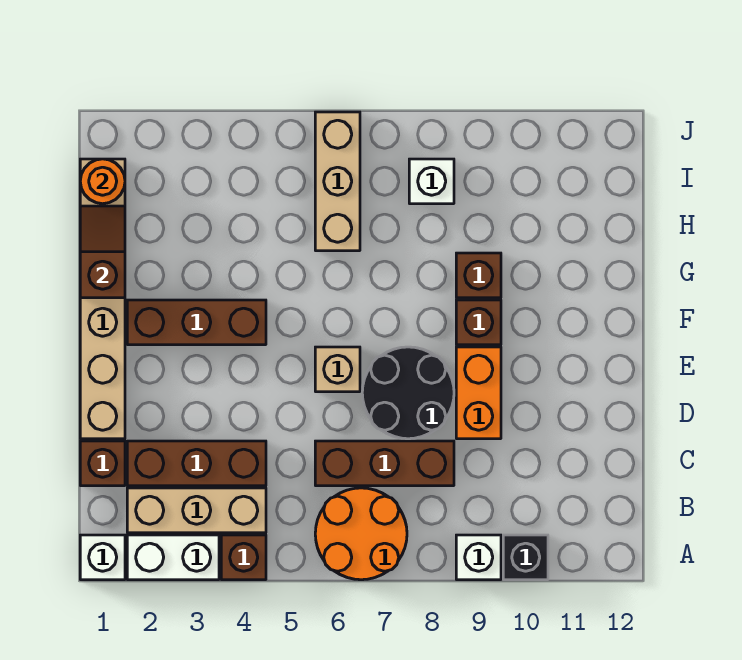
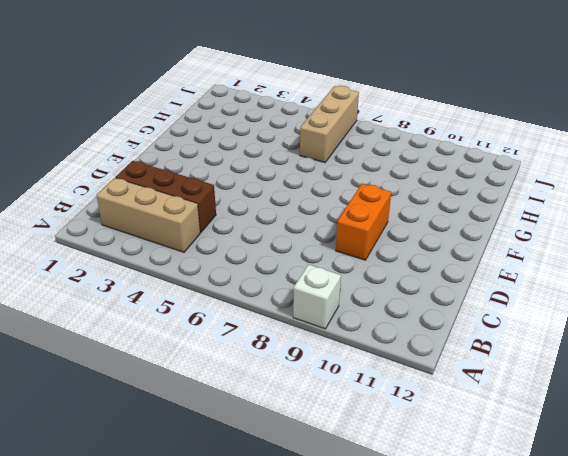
none -> white 1x1 brick [80,535,125,580]
none -> white 1x2 brick [127,535,219,580]
none -> brown 1x1 brick [221,535,266,580]

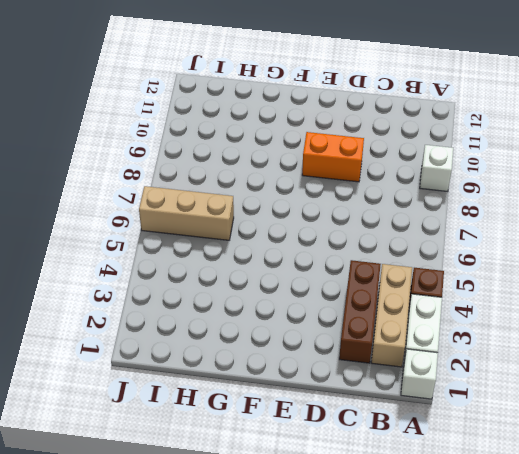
none -> orange 2x2 round brick [315,488,407,580]
none -> black 1x1 brick [503,535,548,580]
none -> brown 1x1 brick [80,441,125,486]

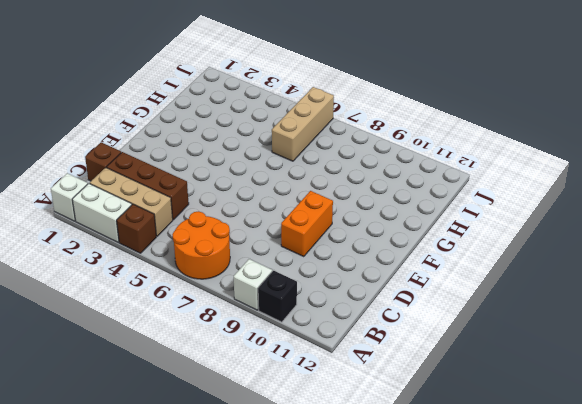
none -> brown 1x3 brick [315,441,454,486]
none -> tan 1x6 brick [80,159,125,439]
none -> black 2x2 round brick [362,347,454,439]

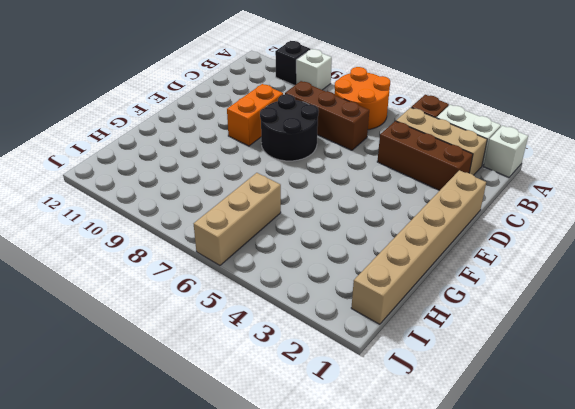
none -> brown 1x1 brick [80,441,125,486]
none -> tan 1x1 brick [315,347,360,392]
none -> brown 1x3 brick [127,300,266,345]

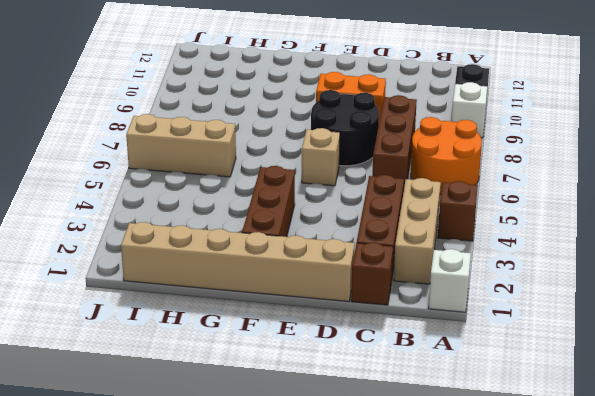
none -> white 1x2 brick [127,535,219,580]
none -> brown 1x1 brick [456,300,501,345]
none -> brown 1x1 brick [456,253,501,298]

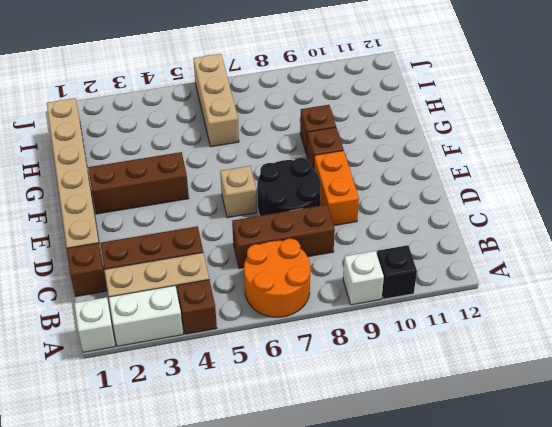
none -> white 1x1 brick [409,159,454,204]
none -> brown 1x2 slope [80,206,125,298]
none -> orange 1x1 round brick [80,159,125,204]

